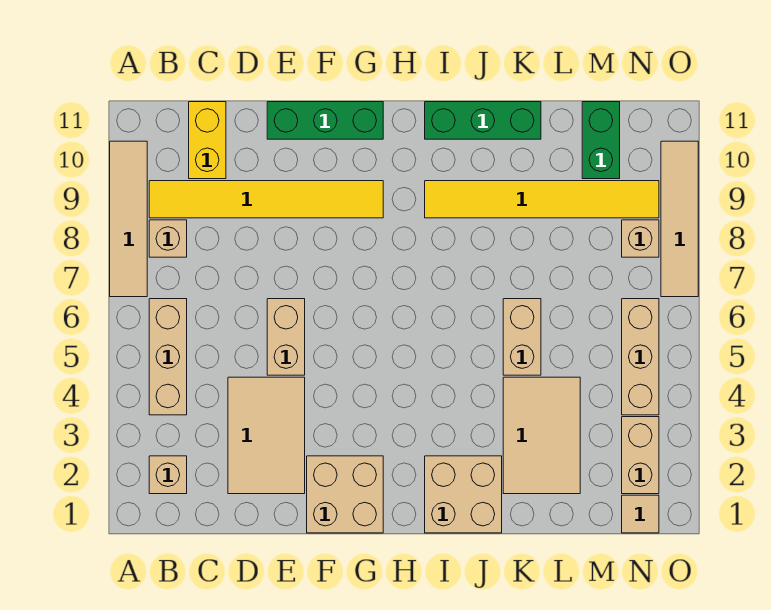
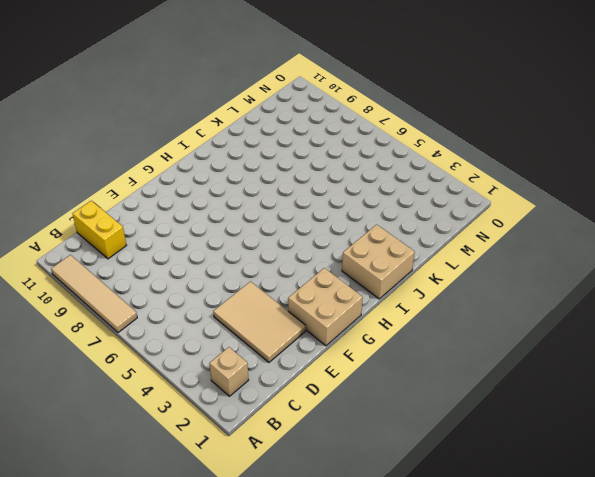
none -> tan 1x3 brick [149,299,187,415]
none -> tan 1x1 brick [149,220,187,257]
none -> yellow 1x6 tile [149,181,383,218]

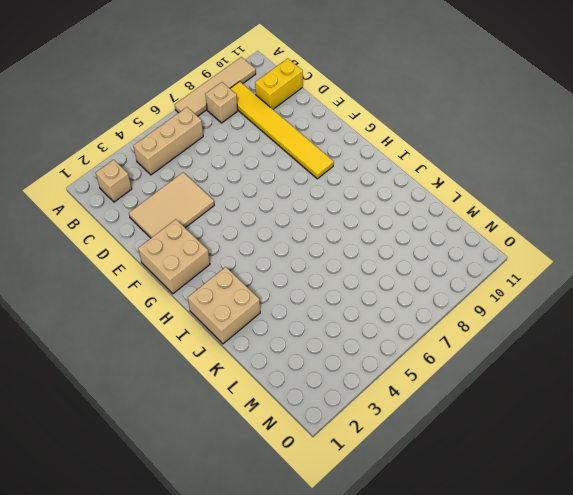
none -> tan 1x2 brick [267,299,305,375]
none -> green 1x3 brick [267,102,383,139]
none -> yellow 1x6 tile [425,181,659,218]

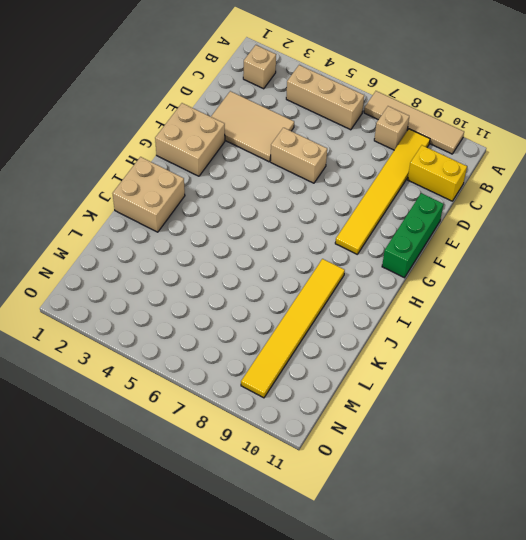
none -> green 1x3 brick [425,102,541,139]
none -> tan 2x3 tile [503,377,580,494]
none -> tan 1x2 brick [503,299,541,375]

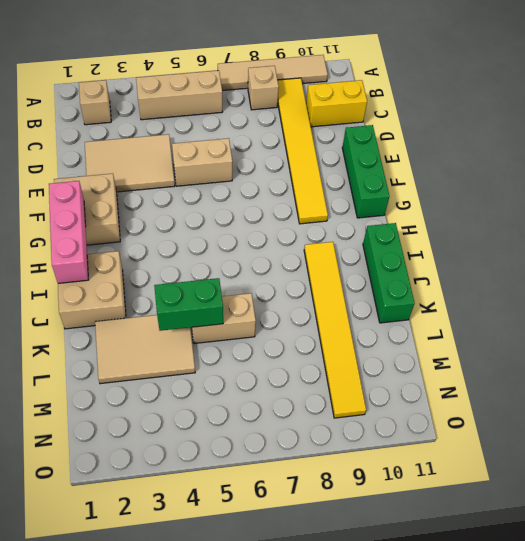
pink 1x3 brick [49,181,89,283] -> none
green 1x2 brick [154,278,223,331] -> green 1x2 brick moved to [582,102,620,179]
none -> tan 1x1 tile [622,495,659,533]
none -> tan 1x2 brick [622,417,659,494]
none -> tan 1x3 brick [622,299,659,415]

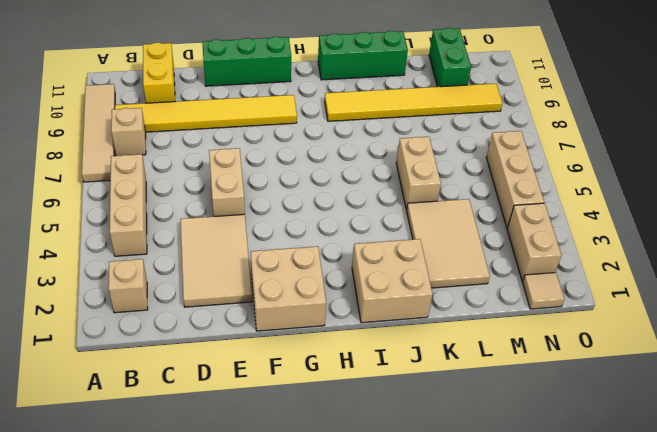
none -> tan 1x1 brick [622,220,659,257]
none -> tan 1x4 tile [661,141,698,297]

